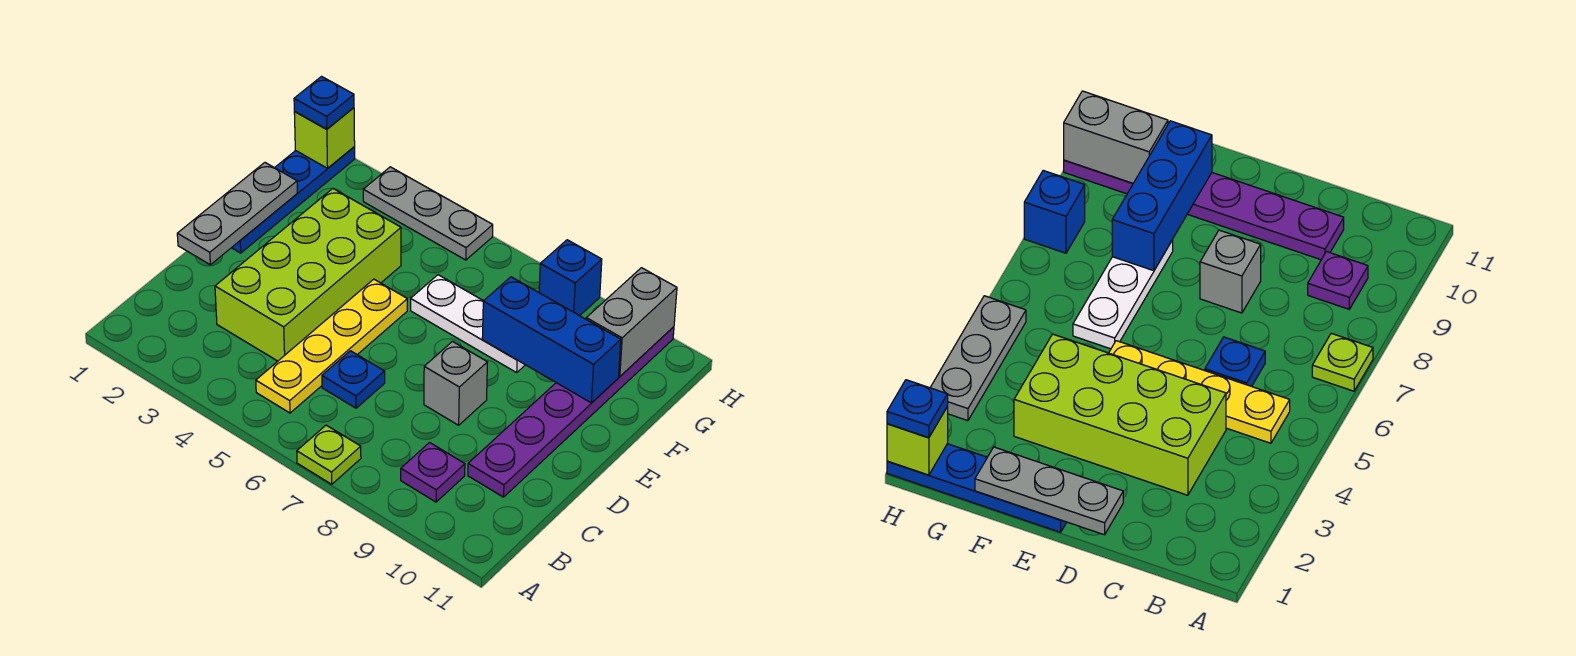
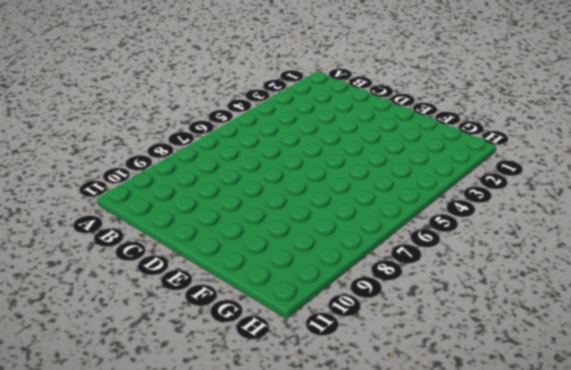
none -> lime 1x1 plate [297,425,361,484]
none -> yellow 1x4 plate [256,279,407,413]
none -> purple 1x1 plate [401,443,465,502]

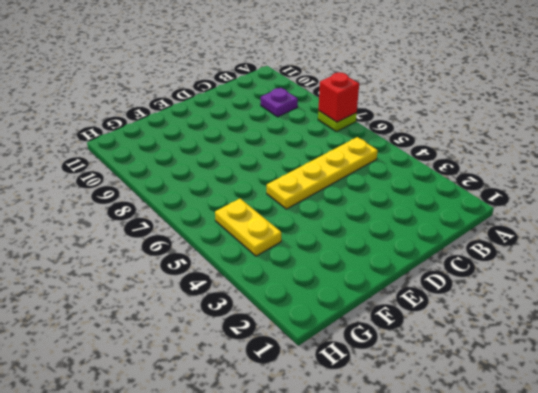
red 1x1 brick [318,73,359,122] -> none
yellow 1x2 plate [215,199,281,256] -> none
none -> lime 2x4 brick [215,189,401,361]
none -> blue 1x1 plate [322,351,385,408]
none -> purple 1x6 plate [468,327,674,497]

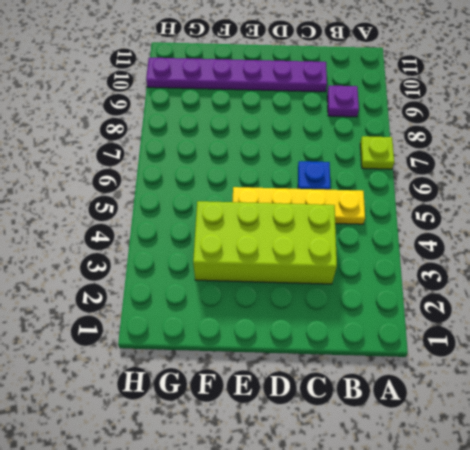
none -> grey 1x1 brick [424,342,487,425]
none -> blue 1x4 plate [232,147,355,253]
none -> white 1x3 plate [411,275,525,373]

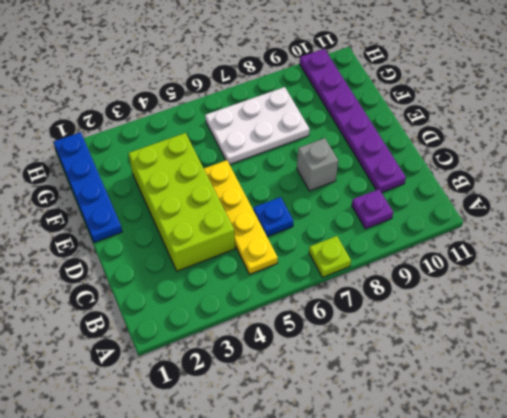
white 2x3 plate [205,87,310,164] -> white 1x3 plate [411,275,525,373]
none -> grey 1x3 plate [363,167,493,260]
none -> blue 1x1 brick [539,240,602,316]
none -> grey 1x3 plate [177,163,297,265]

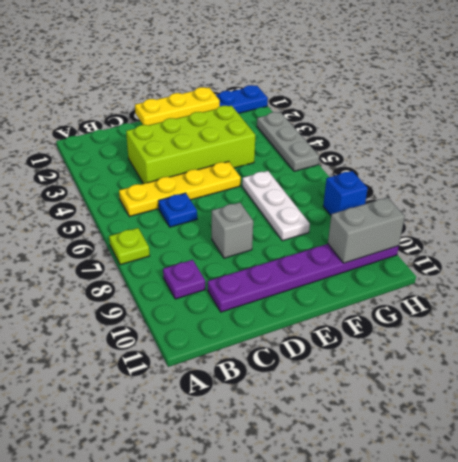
yellow 1x3 plate [135,87,220,125] -> grey 1x3 plate [177,163,297,265]
none -> blue 1x3 brick [482,277,621,403]
none -> lime 1x1 brick [294,108,355,168]
none -> blue 1x1 plate [294,76,354,129]

